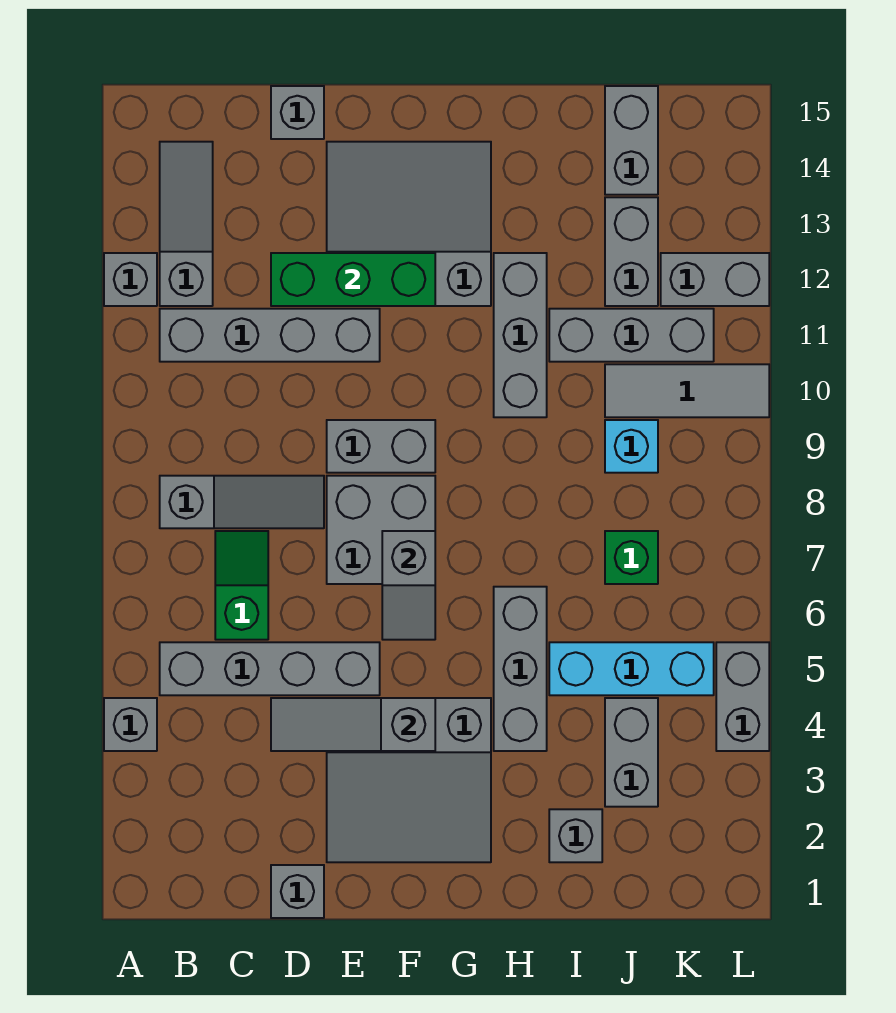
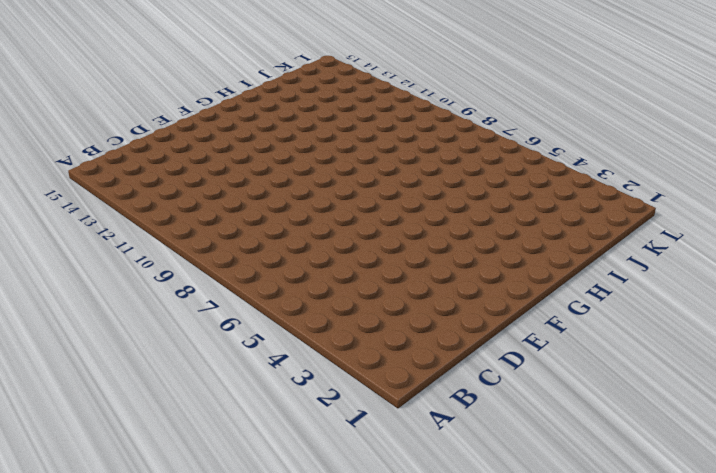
none -> grey 1x1 brick [104,698,157,751]
none -> grey 1x1 brick [104,253,157,306]
none -> grey 1x4 brick [160,642,380,695]

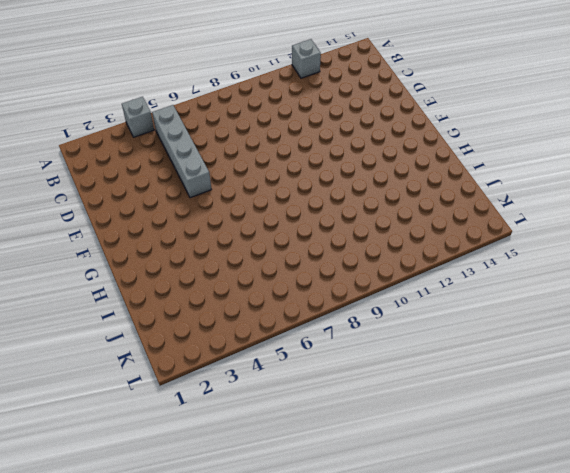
none -> grey 1x3 slope [160,476,324,528]
none -> grey 1x4 brick [160,309,380,362]
none -> grey 1x3 slope [160,142,213,306]

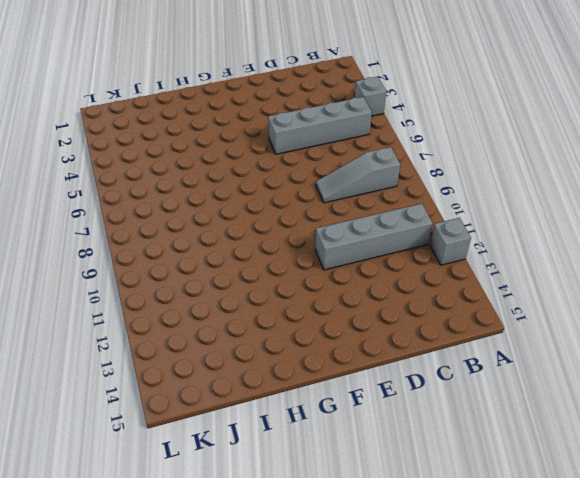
none -> grey 1x3 slope [160,142,213,306]
none -> green 1x2 slope [215,531,268,640]
none -> grey 1x1 brick [271,865,324,918]

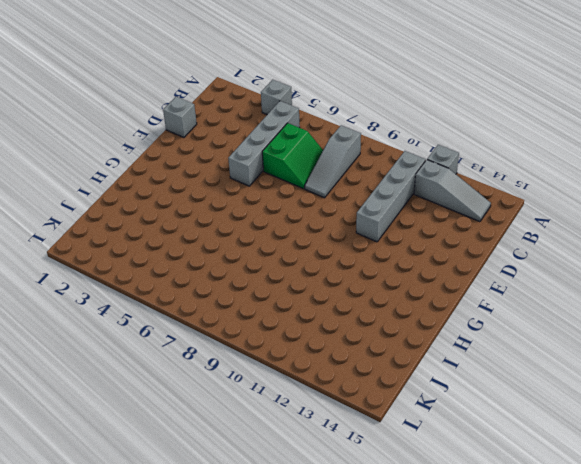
green 2x2 slope [262,123,323,189] -> green 1x2 slope [215,531,268,640]
none -> grey 1x1 brick [271,86,324,139]
none -> grey 3x3 slope [327,698,491,862]
none -> grey 2x2 brick [327,476,435,584]

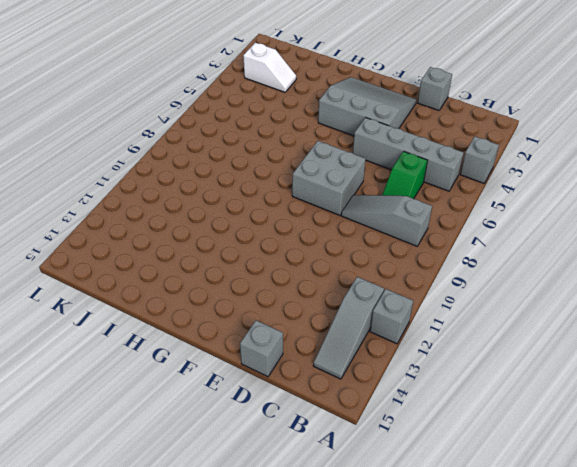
white 1x2 slope [243,43,296,92] -> grey 1x2 brick [605,698,658,807]
none -> grey 1x4 brick [160,309,380,362]
none -> grey 1x2 brick [327,420,435,473]
none -> grey 3x3 slope [327,142,491,306]

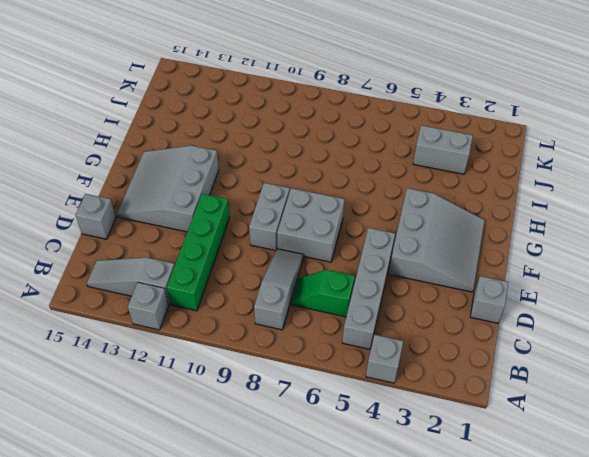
green 1x4 brick [167,194,230,311] -> grey 1x4 brick [160,309,380,362]
none -> grey 1x3 brick [494,587,547,751]
none -> grey 1x3 brick [494,253,547,417]
none -> grey 1x1 brick [549,809,602,862]

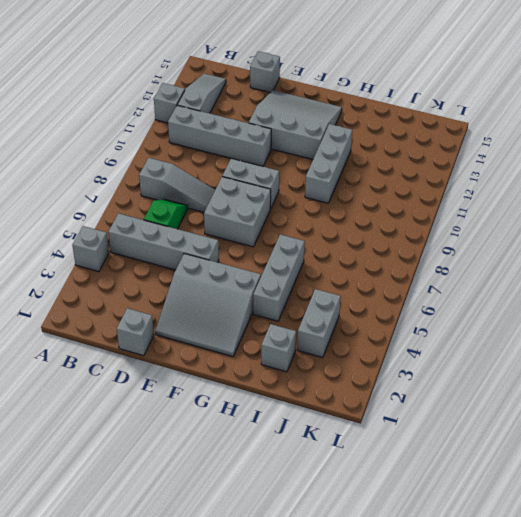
none -> cyan 1x3 brick [549,642,714,695]
none -> grey 1x3 brick [549,309,714,362]
none -> green 1x1 brick [605,531,658,584]

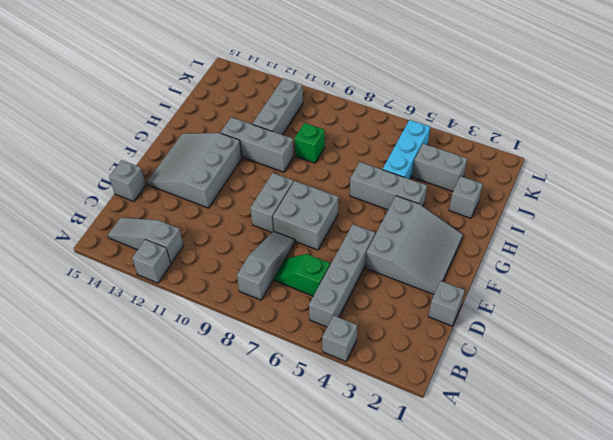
green 1x1 brick [294,123,325,163] -> green 1x1 brick moved to [605,531,658,584]
none -> grey 1x4 brick [160,309,380,362]
none -> cyan 1x1 brick [605,420,658,473]
none -> grey 1x3 tile [605,364,769,417]

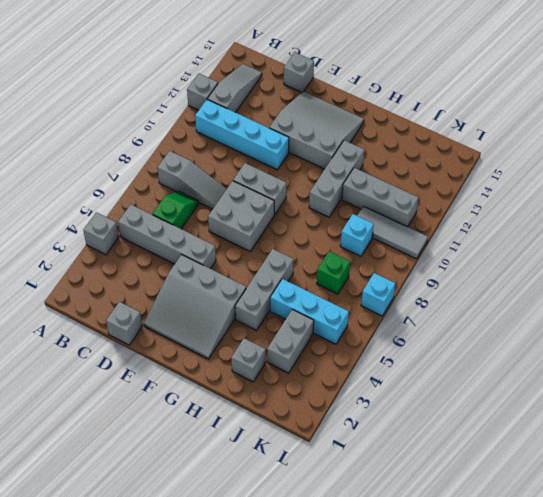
cyan 1x4 brick [195,100,289,170] -> grey 1x4 brick [160,309,380,362]
cyan 1x1 brick [361,273,395,316] -> none
none -> grey 1x2 brick [605,197,658,306]
none -> grey 1x2 brick [605,86,658,195]
none -> grey 1x2 brick [661,253,769,306]

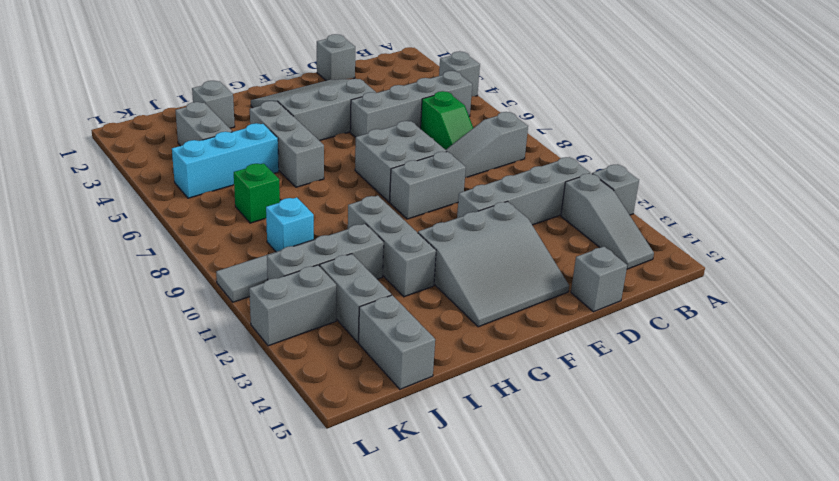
none -> grey 1x2 brick [716,642,769,751]
none -> grey 1x3 slope [271,698,435,751]
none -> green 1x3 brick [271,253,435,306]

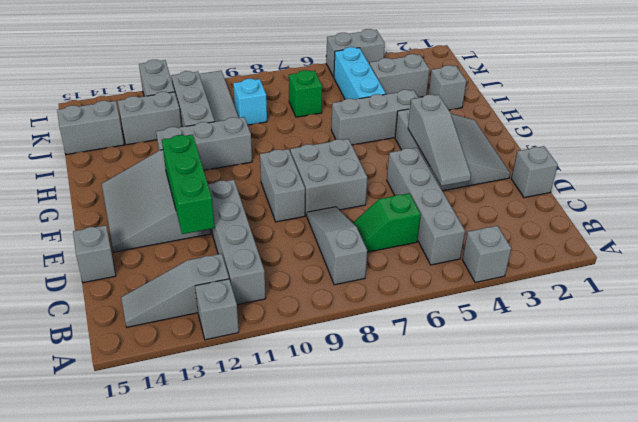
none -> grey 1x2 slope [382,531,435,640]

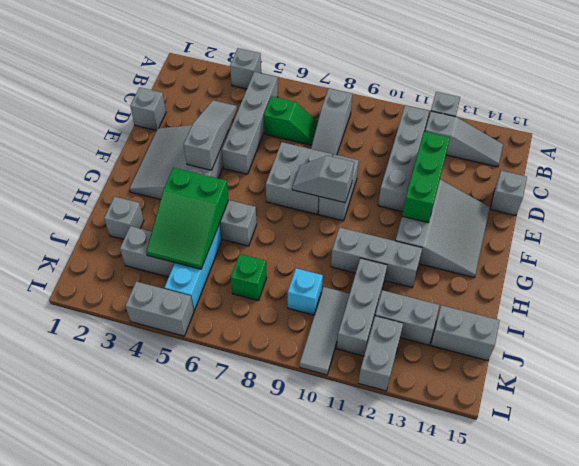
grey 1x2 slope [292,156,354,203] -> grey 1x2 slope moved to [382,531,435,640]
green 2x3 slope [146,168,229,269] -> none

